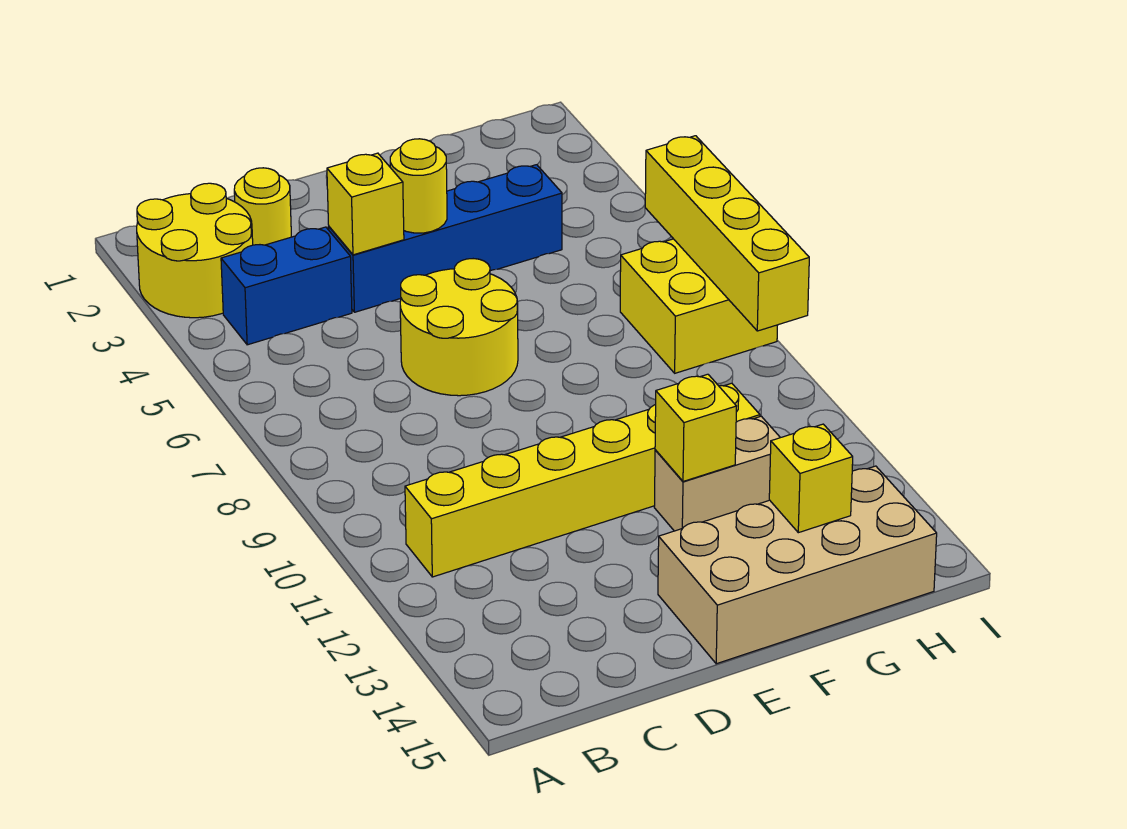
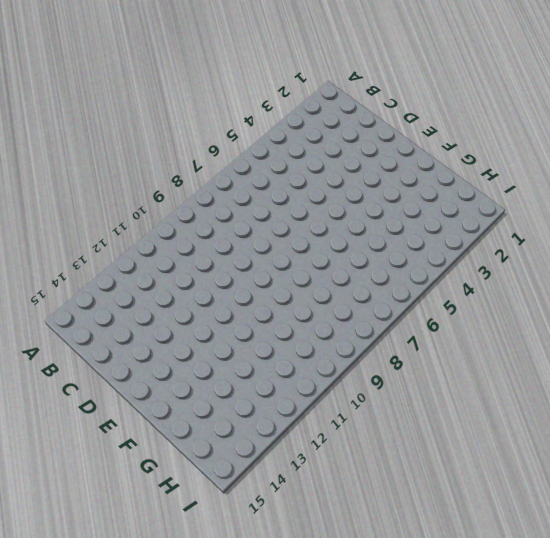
none -> yellow 2x2 round brick [137,183,253,318]
none -> blue 1x2 brick [221,227,352,345]
none -> yellow 1x6 brick [405,383,760,577]

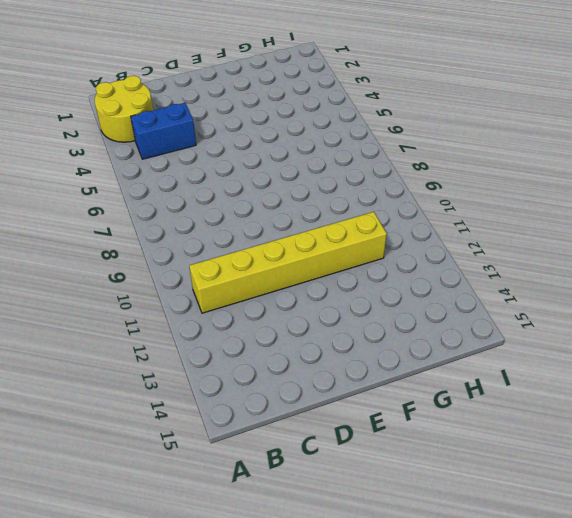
none -> yellow 1x1 round brick [234,168,291,245]
none -> blue 1x4 brick [329,165,562,312]
none -> yellow 2x2 round brick [400,259,518,396]

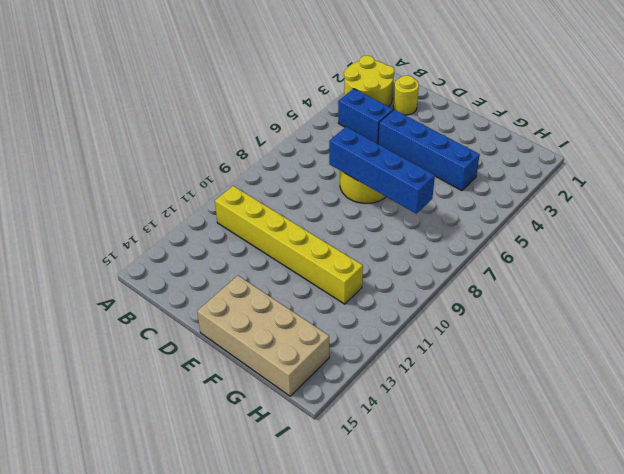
blue 1x4 brick [329,127,435,214] -> none
none -> tan 1x2 brick [654,416,780,531]
none -> yellow 2x2 brick [620,239,778,373]
none -> yellow 1x1 brick [327,153,404,255]

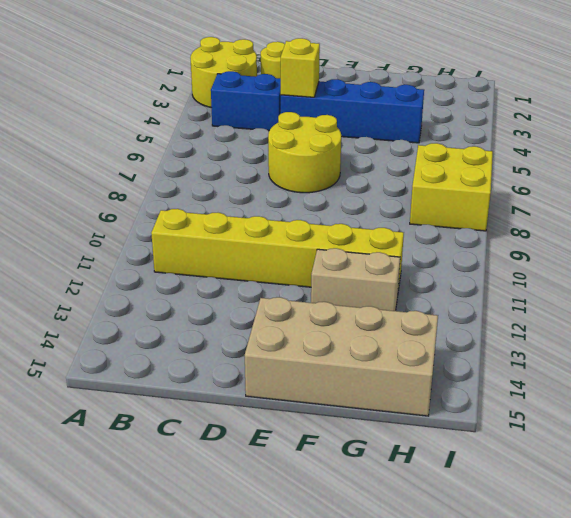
none -> yellow 1x1 round brick [390,139,447,233]
none -> yellow 1x1 brick [655,374,736,481]
none -> yellow 1x1 brick [769,424,853,533]

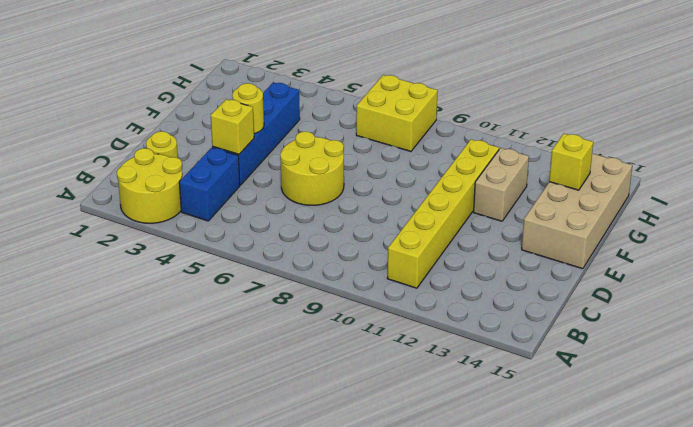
none -> yellow 1x1 brick [655,374,736,481]
none -> yellow 1x4 brick [645,136,809,331]

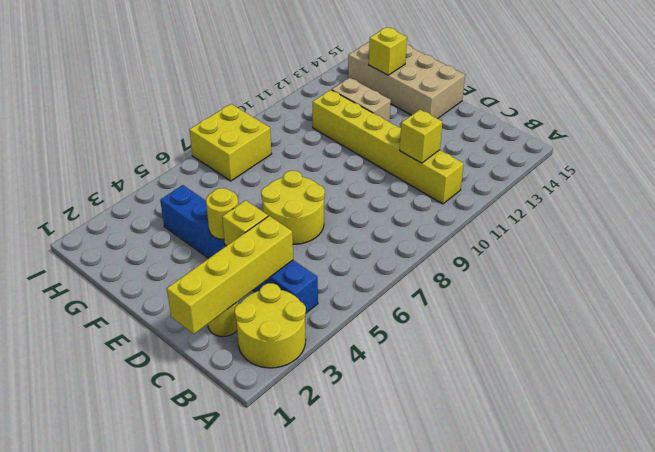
yellow 1x4 brick [167,216,293,334] -> yellow 1x4 brick moved to [645,136,809,331]
yellow 1x1 brick [400,110,443,163] -> yellow 1x1 brick moved to [655,374,736,481]

